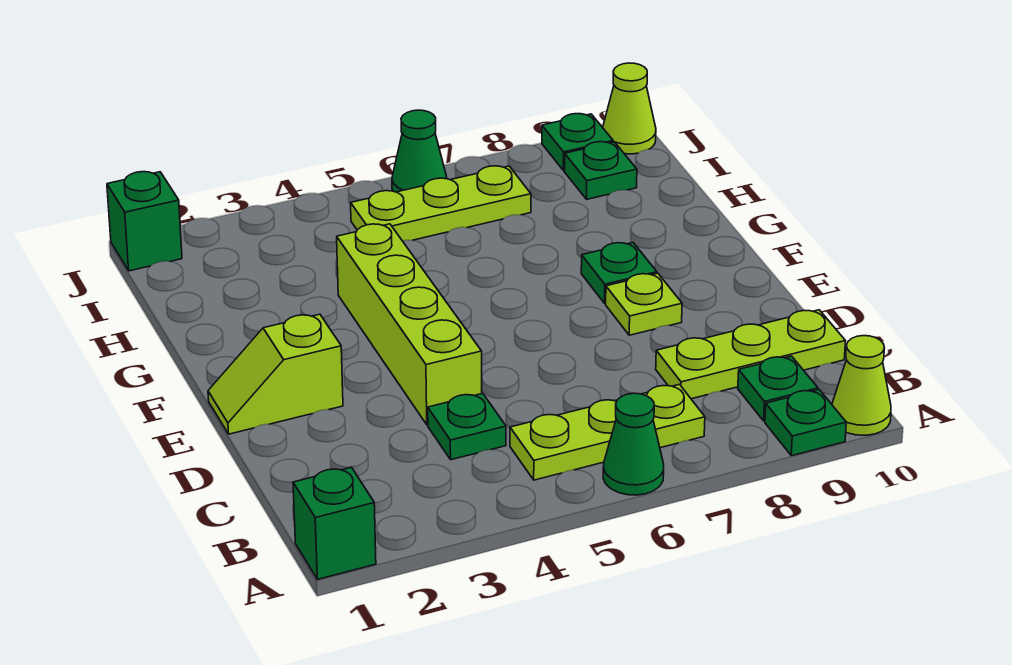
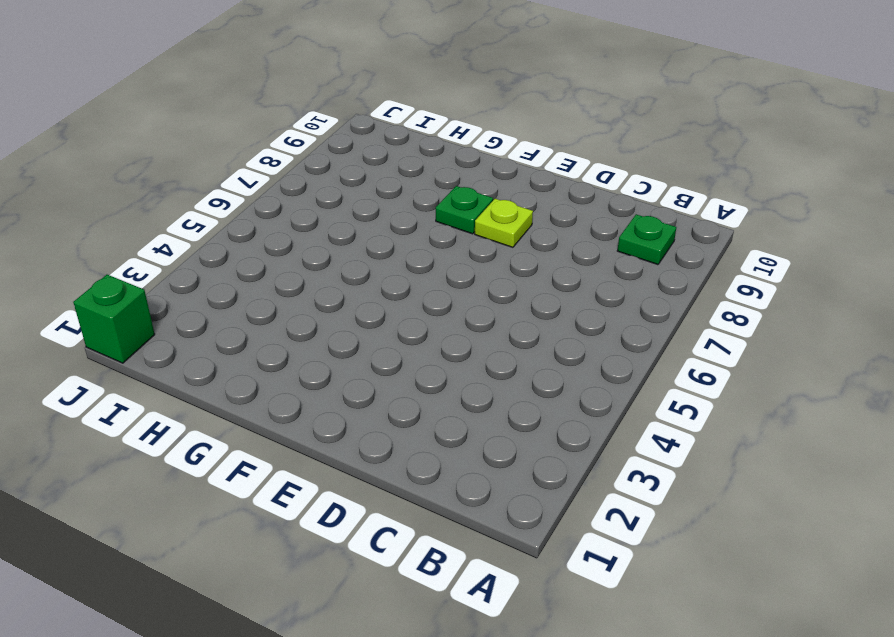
none -> green 1x1 brick [293,467,376,579]
none -> green 1x1 cone [603,393,664,495]
none -> green 1x1 plate [765,390,846,456]

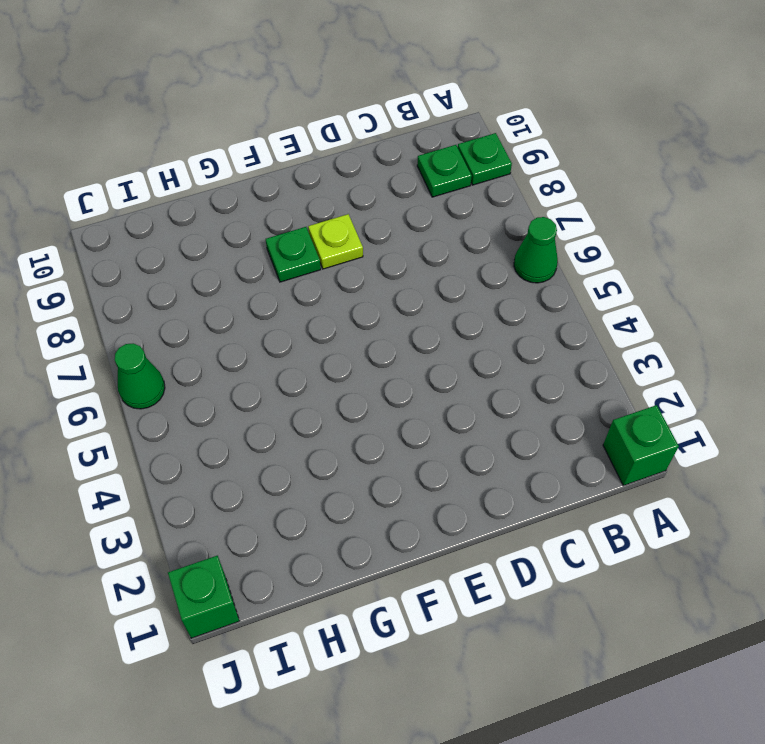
none -> lime 1x1 cone [832,336,891,435]
none -> lime 1x3 plate [510,384,705,480]
none -> green 1x1 plate [428,393,506,460]

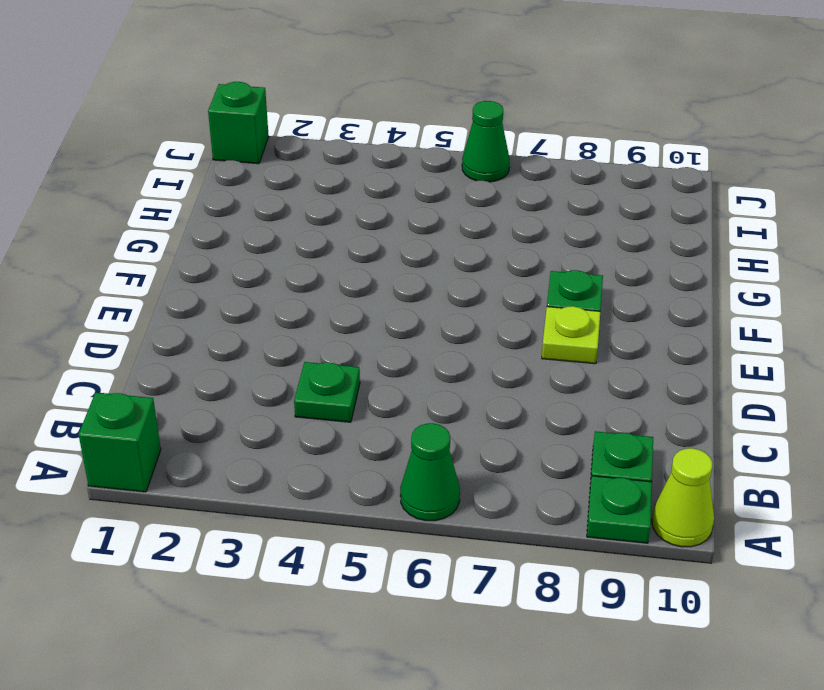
none -> lime 1x3 plate [510,384,705,480]
none -> lime 1x3 plate [656,310,845,399]
none -> lime 1x4 brick [337,224,482,425]

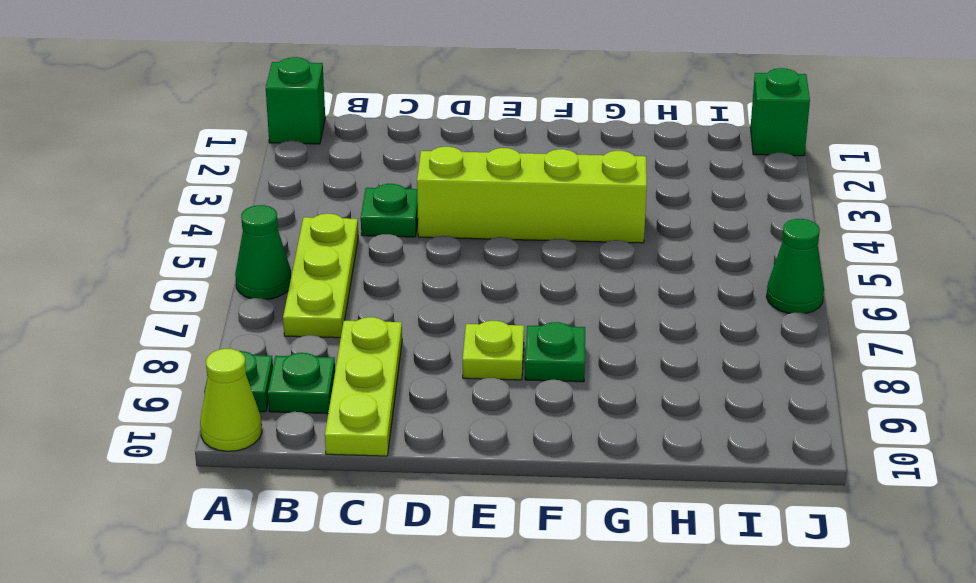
none -> lime 1x2 slope [208,314,343,434]
none -> lime 1x3 plate [351,166,531,241]
none -> green 1x1 plate [564,142,637,199]

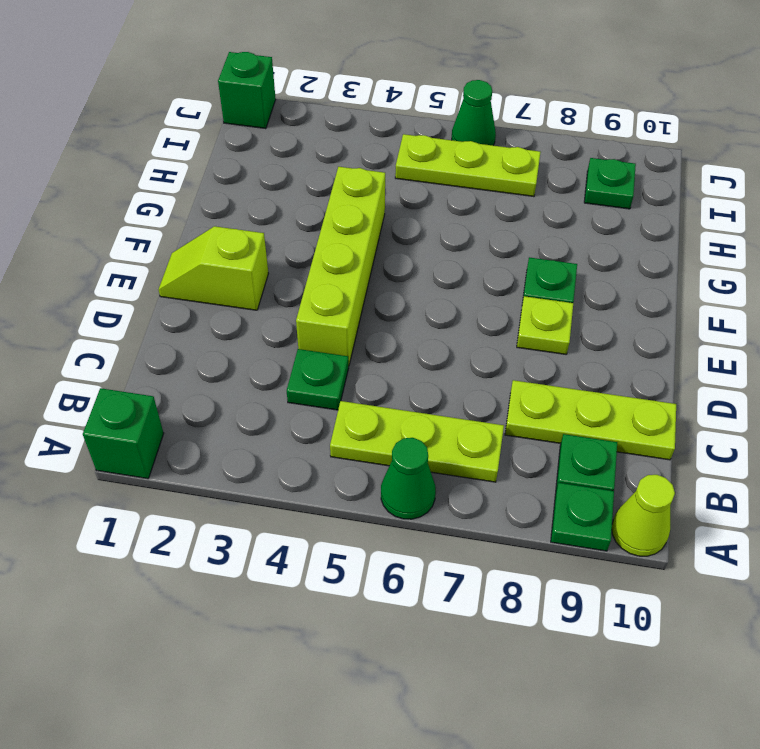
none -> green 1x1 plate [542,114,613,171]
none -> lime 1x1 cone [603,63,656,154]

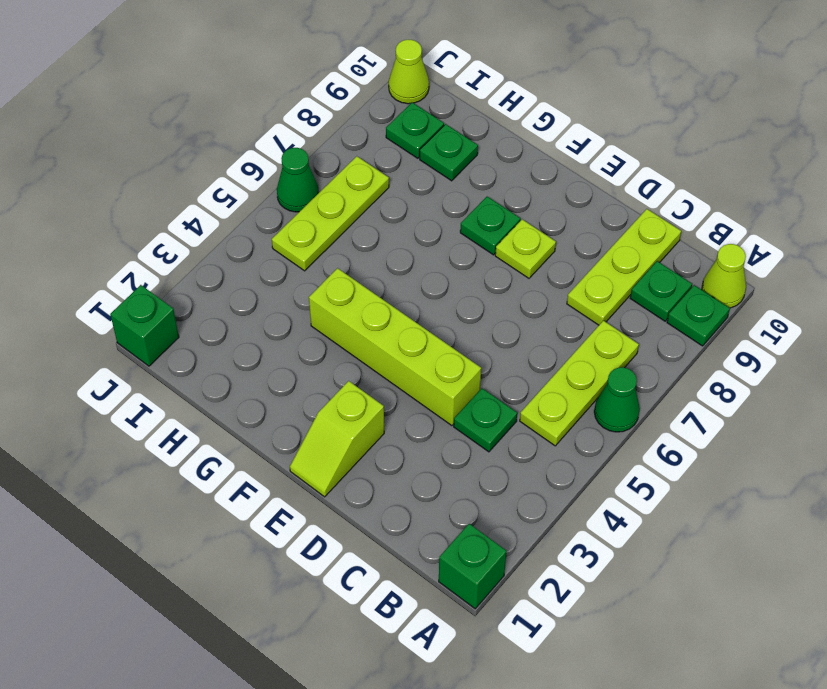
green 1x1 plate [420,124,478,181] -> green 1x1 plate moved to [542,114,613,171]

